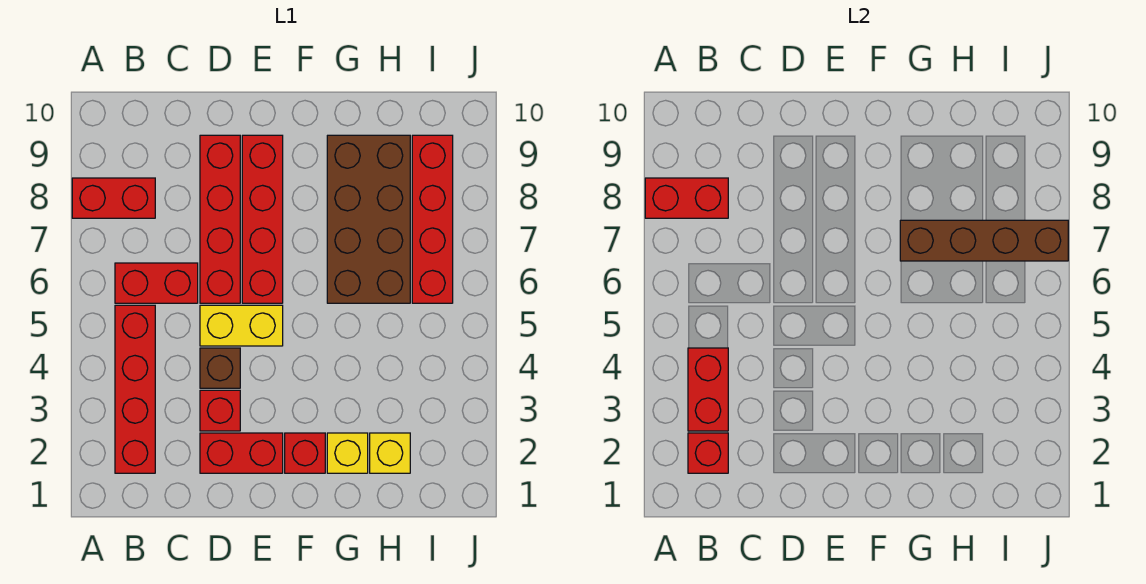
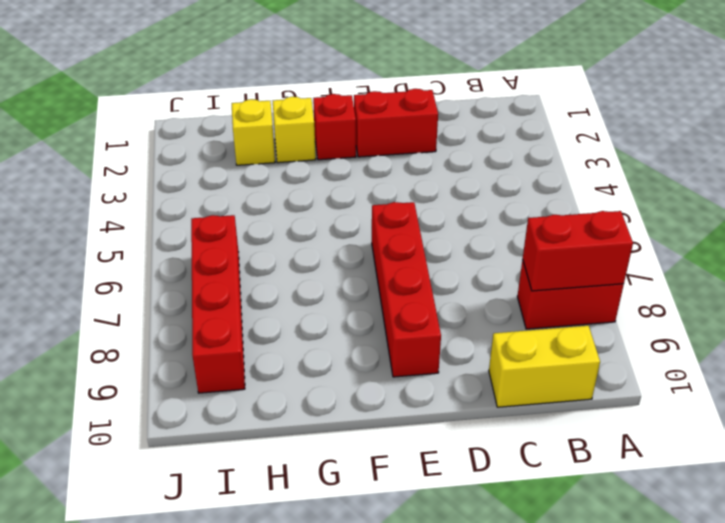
yellow 1x2 brick [489,326,600,407] -> yellow 1x2 brick moved to [200,305,283,346]
none -> red 1x4 brick [115,305,155,473]
none -> red 1x2 brick [115,263,198,303]
none -> red 1x1 brick [200,390,240,431]

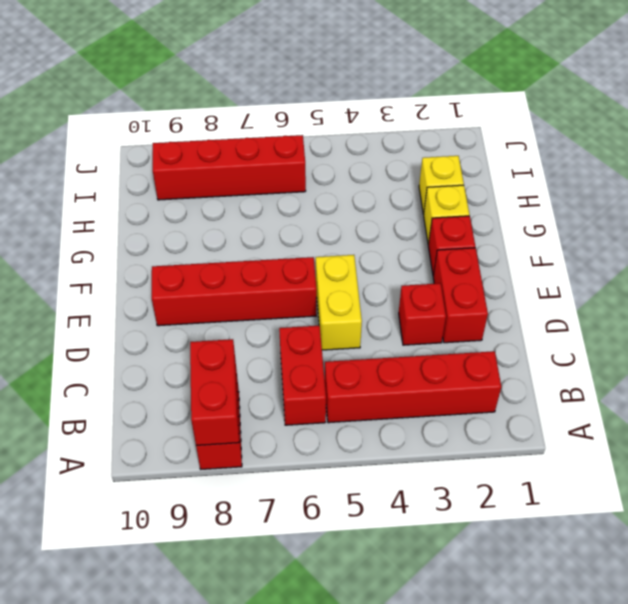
none -> brown 1x1 brick [200,348,240,388]
none -> red 1x4 brick [200,135,240,303]
none -> brown 2x4 brick [327,135,410,303]

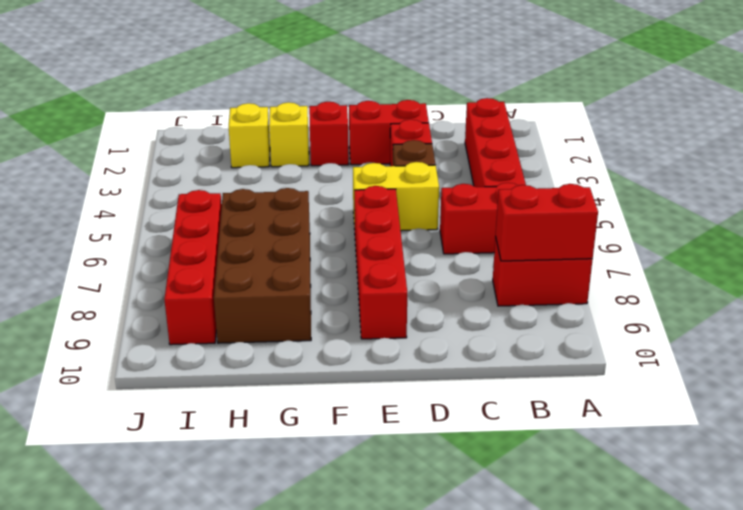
none -> red 1x4 brick [200,135,240,303]
none -> red 1x1 brick [688,433,728,473]
none -> red 1x2 brick [688,348,728,431]

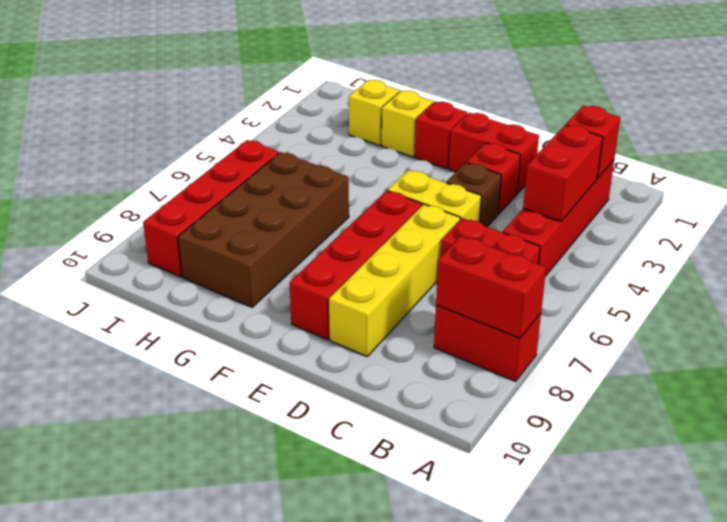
yellow 1x4 brick [329,204,460,357] -> red 1x4 brick [200,135,240,303]
none -> brown 1x4 brick [900,220,1068,261]

